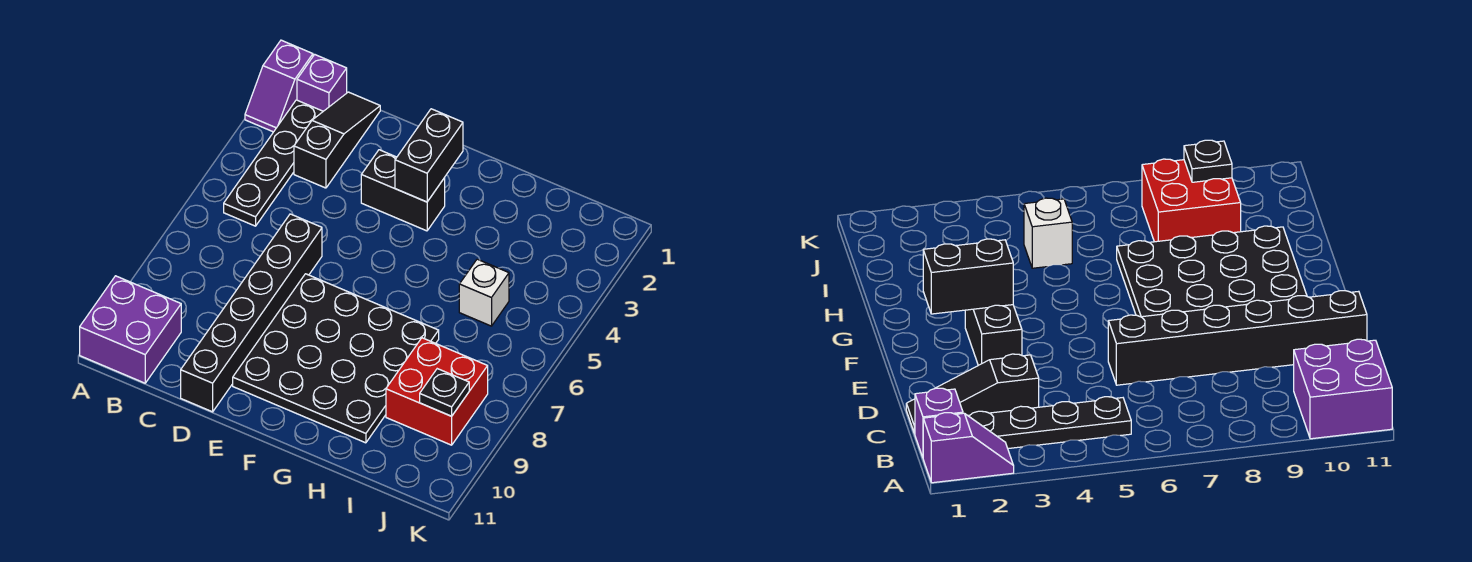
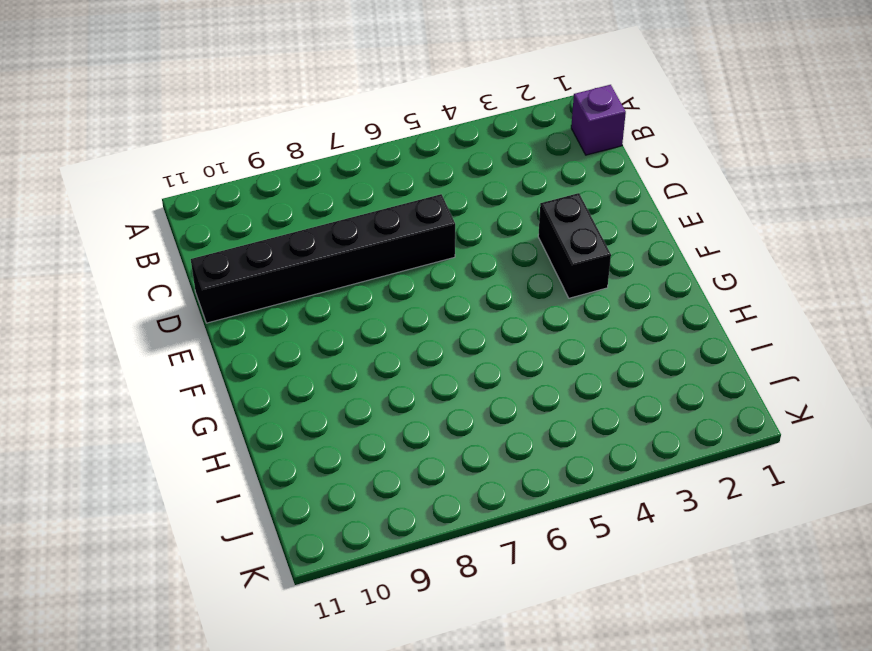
none -> purple 1x2 slope [245,40,313,132]
none -> purple 2x2 brick [80,276,181,383]
none -> black 1x4 plate [224,100,323,226]

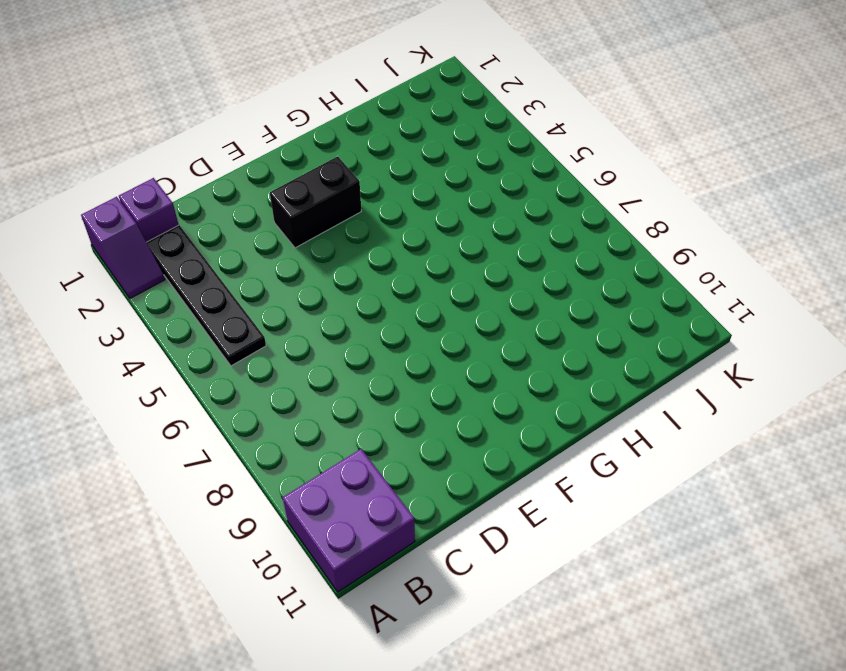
none -> black 1x3 slope [294,92,380,188]
none -> black 1x6 brick [181,214,322,412]
none -> black 4x4 plate [233,274,439,443]

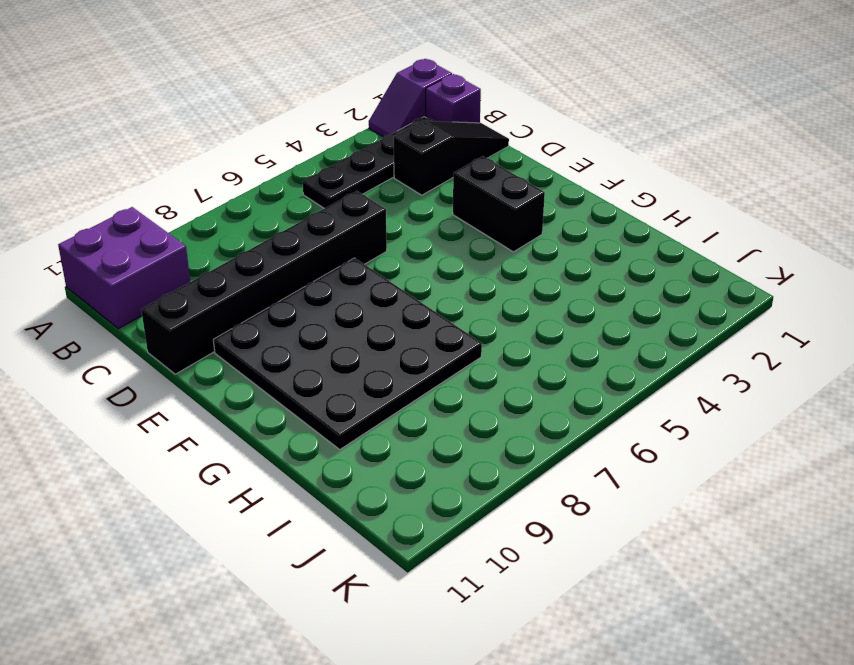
none -> white 1x1 brick [459,259,509,326]
none -> red 2x2 brick [386,338,488,445]
none -> black 1x2 brick [395,109,463,202]

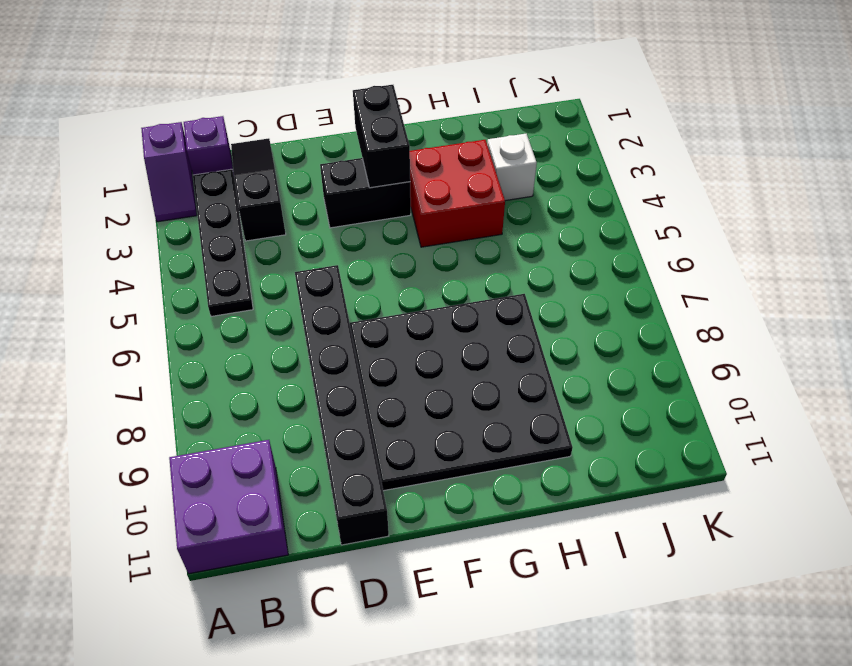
red 2x2 brick [410,140,505,247] -> red 2x2 brick moved to [386,338,488,445]
white 1x1 brick [487,134,537,201] -> white 1x1 brick moved to [459,259,509,326]
none -> black 1x1 plate [420,369,469,416]

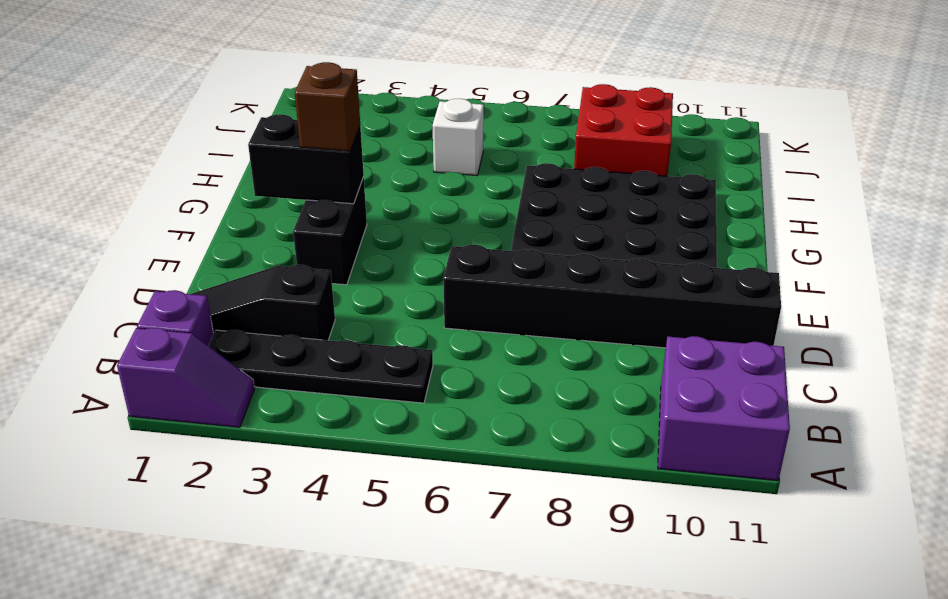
brown 1x1 brick [295,62,360,151] -> none
none -> black 1x1 plate [420,369,469,416]

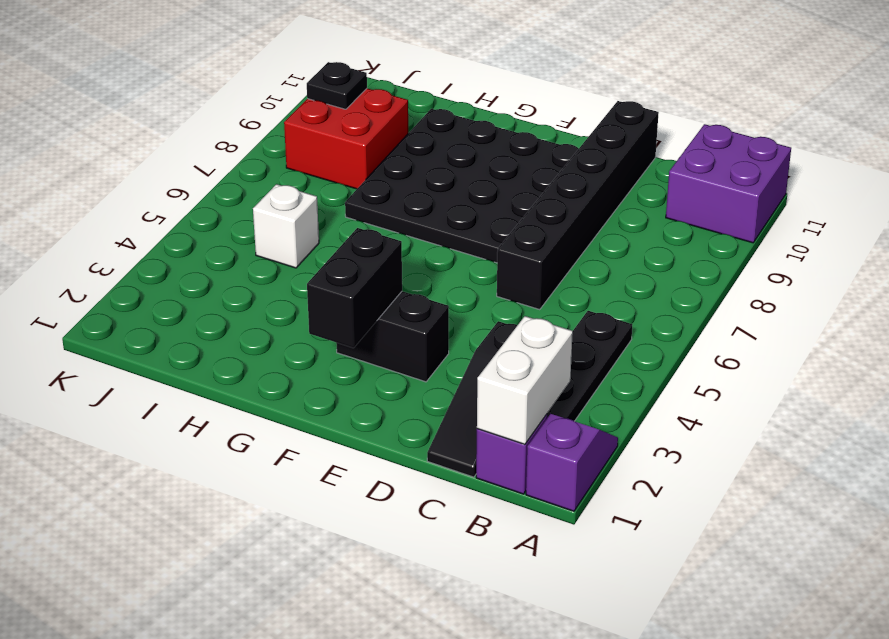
white 1x2 brick [477,316,573,444] -> none

